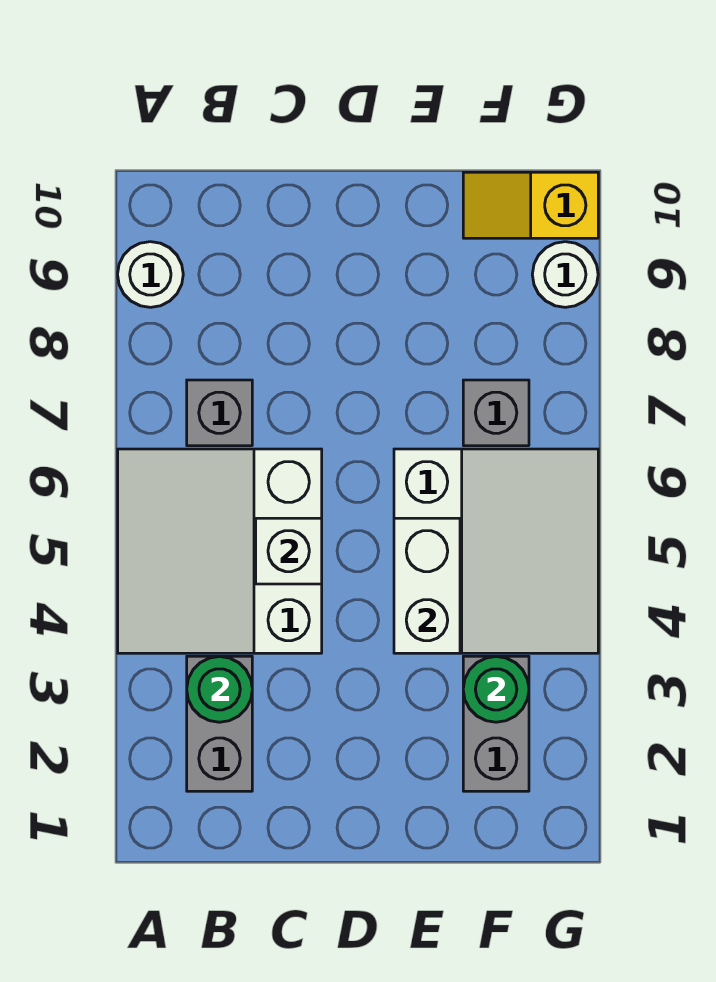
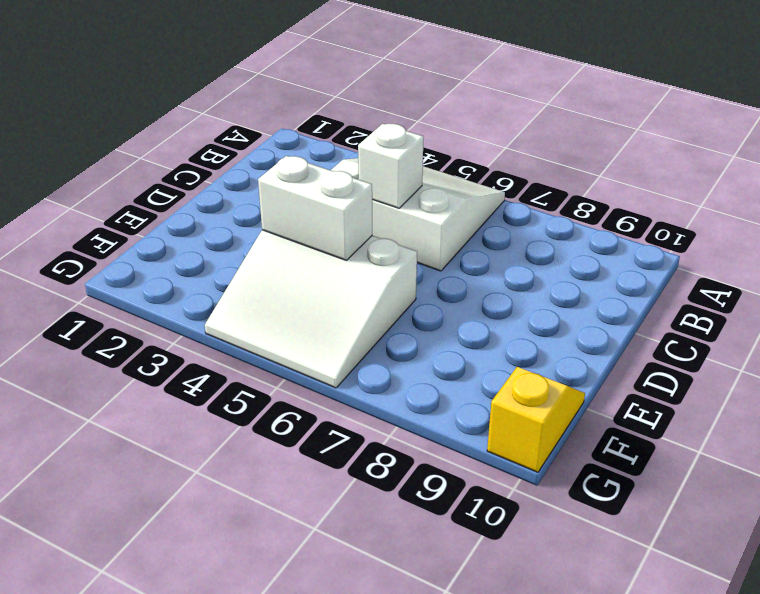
none -> white 1x1 round brick [118,242,183,307]
none -> grey 1x2 brick [187,656,252,791]
none -> grey 1x1 brick [187,380,252,446]

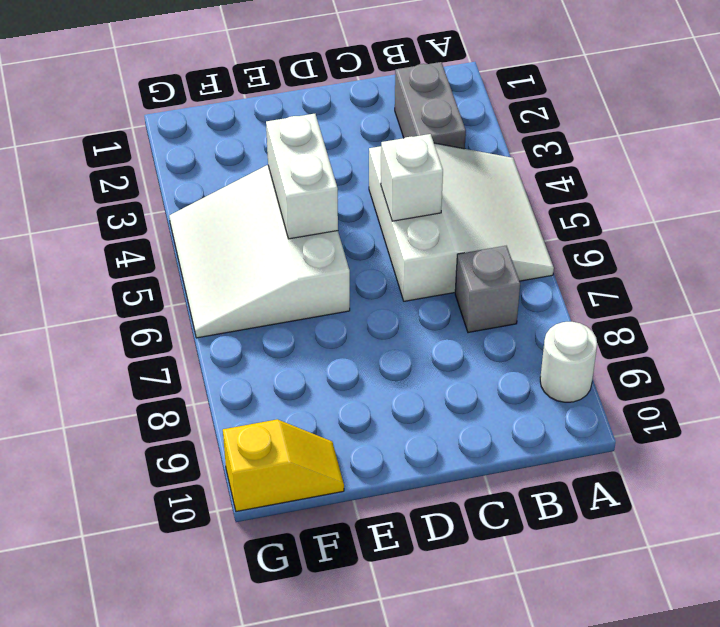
none -> grey 1x2 brick [463,656,529,791]
none -> grey 1x1 brick [463,380,529,446]
none -> white 1x1 round brick [532,242,598,307]

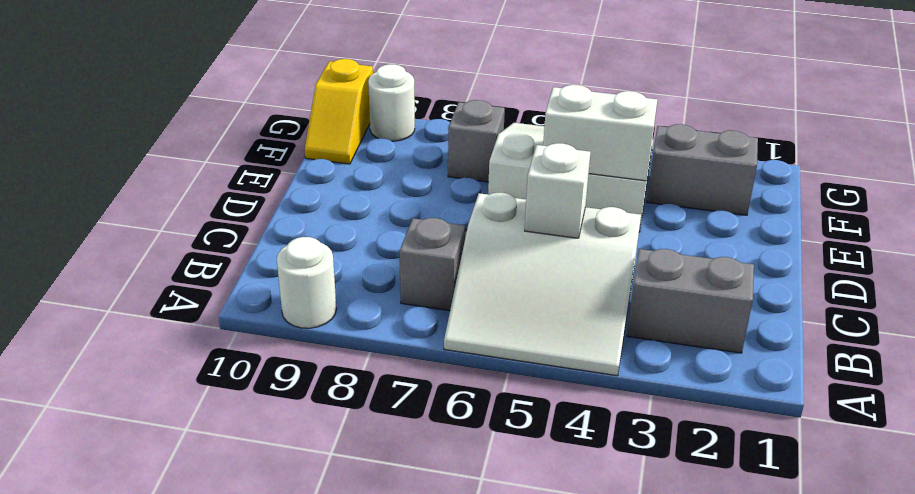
none -> green 1x1 round brick [187,657,252,722]
none -> green 1x1 round brick [463,656,529,722]

